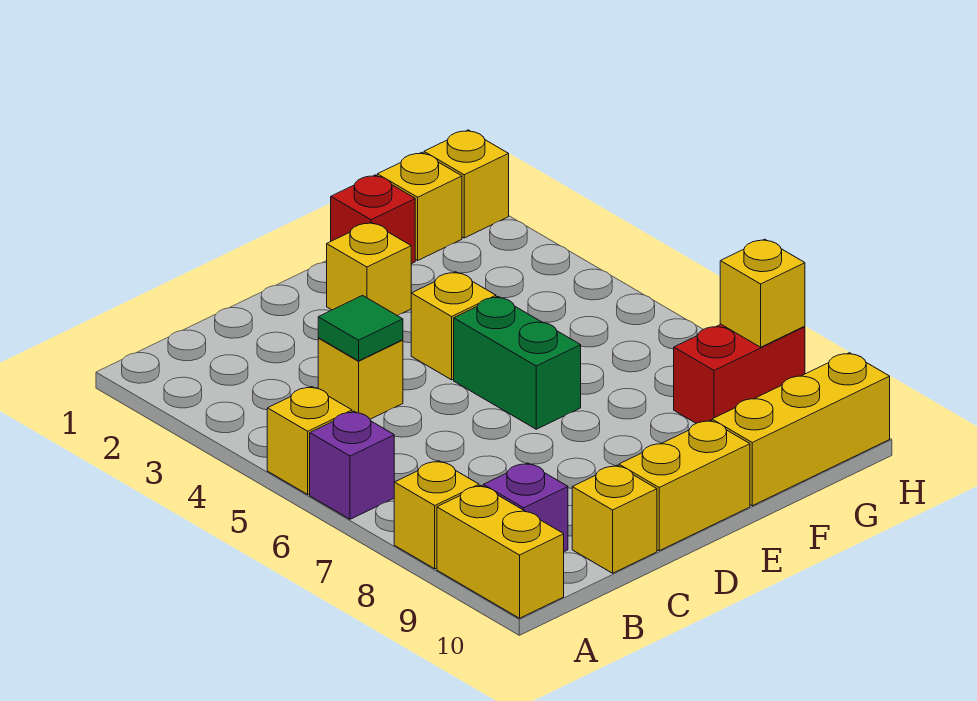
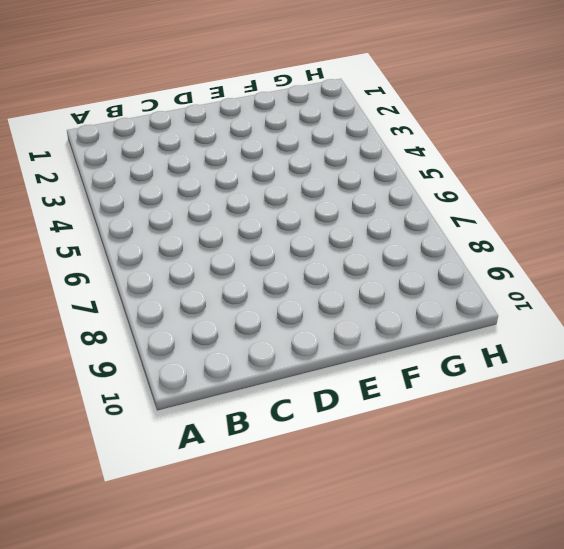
none -> yellow 1x1 brick [267,387,352,494]
none -> purple 1x1 brick [310,411,394,519]
none -> yellow 1x1 brick [394,461,479,569]

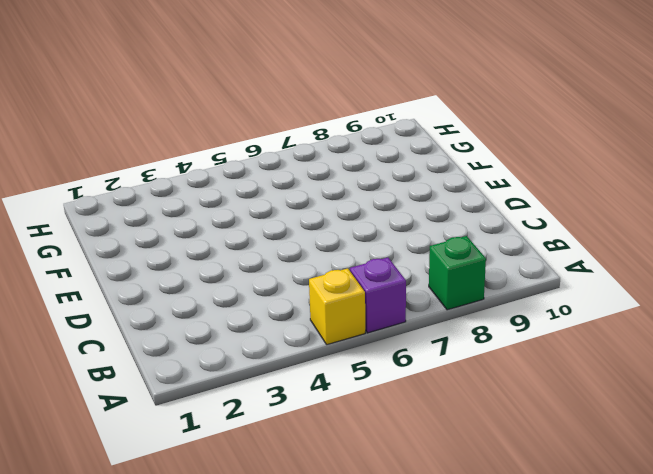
green 1x1 brick [429,236,486,310] -> yellow 1x1 brick [394,461,479,569]
none -> yellow 1x2 brick [437,486,564,618]
none -> purple 1x1 brick [483,463,568,552]
none -> yellow 1x1 brick [318,338,403,419]

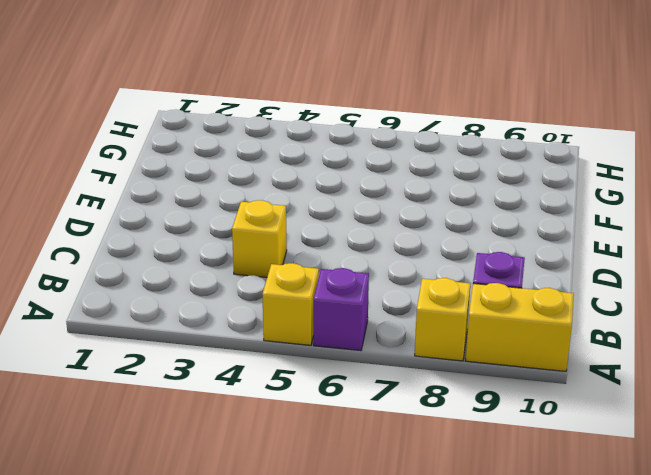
none -> yellow 1x1 brick [572,465,657,573]
none -> yellow 1x2 brick [619,420,750,551]
none -> yellow 1x1 brick [327,222,411,316]

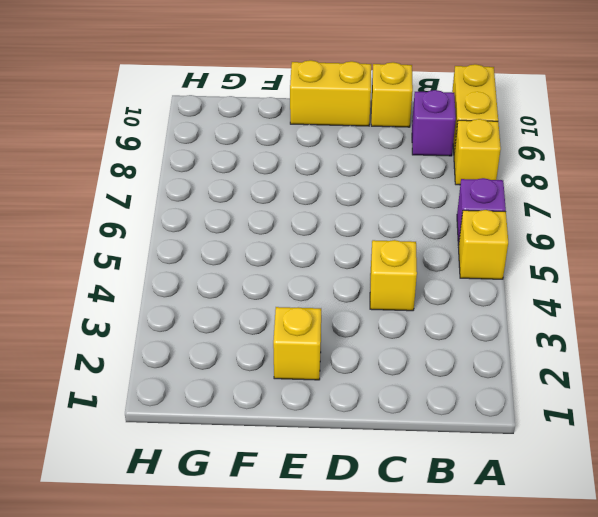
none -> yellow 1x1 brick [411,272,496,380]
none -> green 1x2 brick [454,297,581,429]
none -> red 1x1 brick [331,175,415,264]

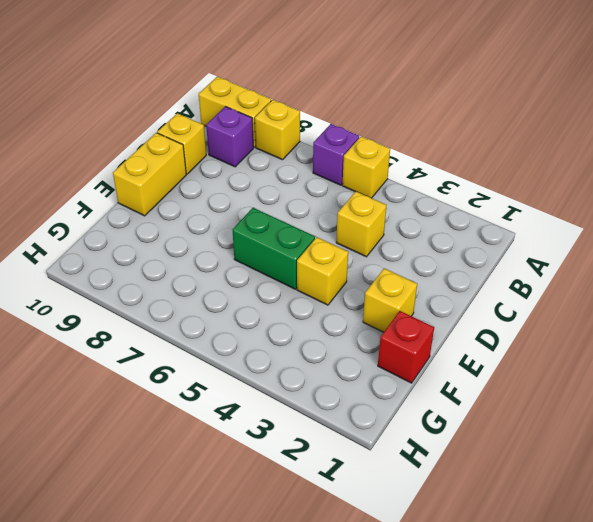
none -> yellow 1x3 brick [712,353,890,506]
none -> yellow 1x1 brick [377,152,462,260]
none -> red 1x2 brick [674,324,805,423]

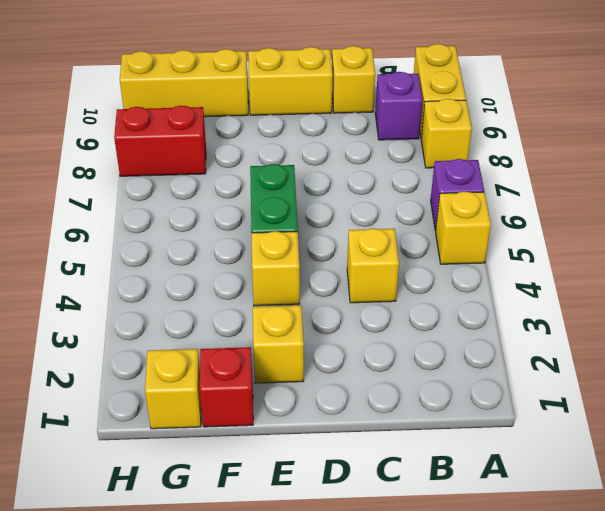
none -> yellow 1x1 brick [424,130,509,238]
none -> green 1x1 tile [318,296,403,361]
none -> yellow 1x1 brick [720,239,805,347]

